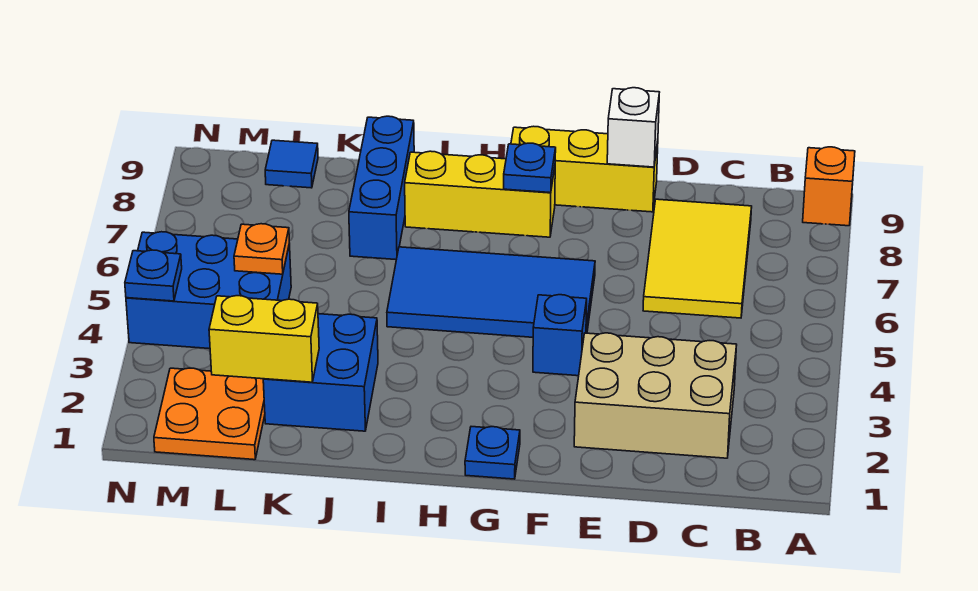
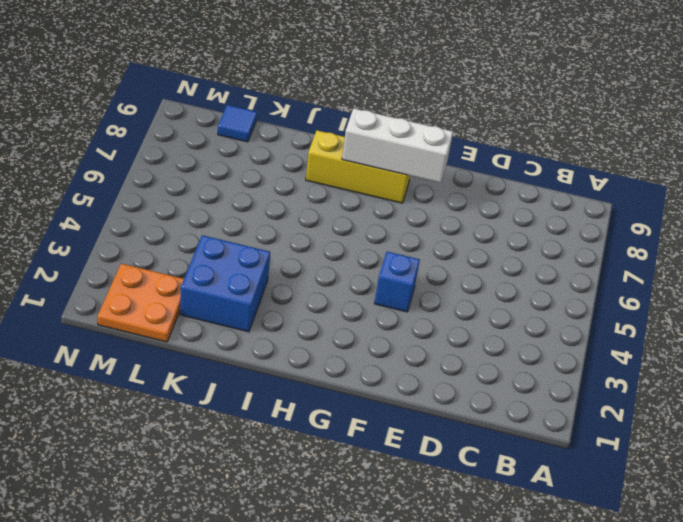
white 1x3 brick [342,108,453,183] -> blue 1x1 plate [504,143,556,193]
none -> orange 1x1 brick [803,147,855,226]
none -> tan 2x3 brick [574,333,737,458]
none -> yellow 2x3 tile [643,199,752,318]

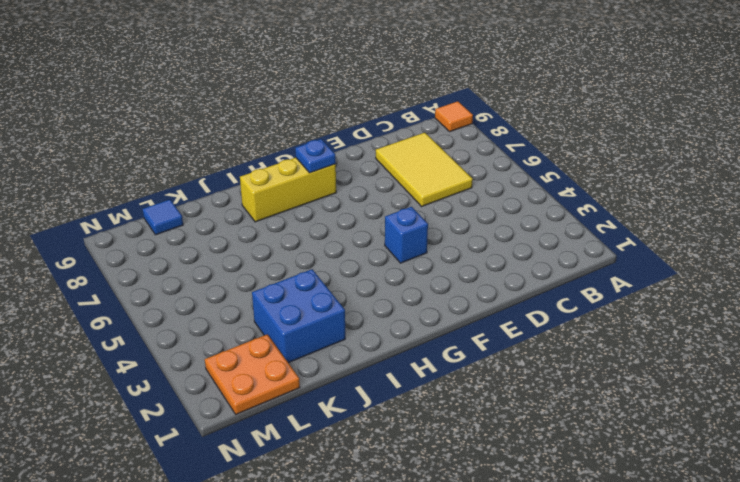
orange 1x1 tile [435,101,473,132] -> orange 1x1 brick [803,147,855,226]
none -> tan 2x3 brick [574,333,737,458]
none -> yellow 1x3 brick [511,126,658,212]
none -> blue 2x4 tile [387,247,595,337]

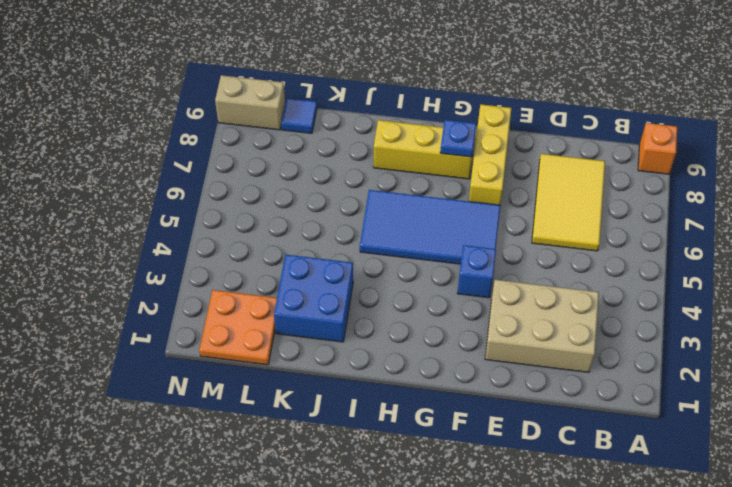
yellow 1x3 brick [469,105,511,205] -> yellow 1x3 brick turned to [511,126,658,212]
tan 1x2 brick [215,75,285,130] -> none
none -> blue 1x1 plate [465,427,520,479]
none -> blue 1x3 brick [349,116,414,260]
none -> blue 2x3 brick [126,232,291,349]

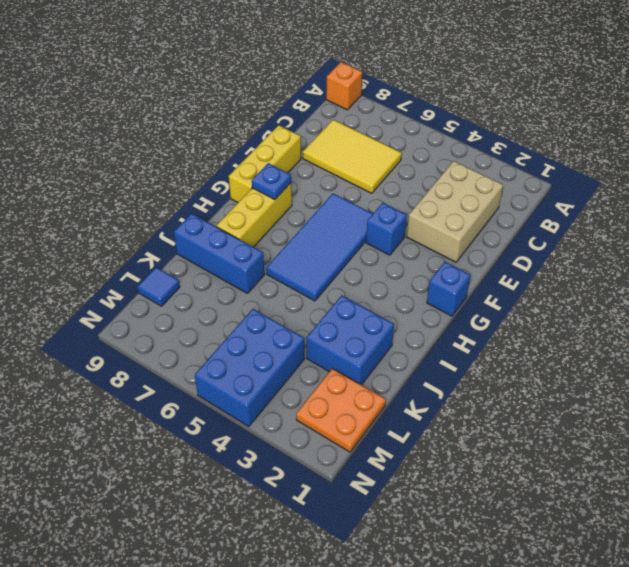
blue 1x1 brick [427,262,471,316] -> blue 1x1 plate [465,427,520,479]
none -> white 1x1 brick [607,88,659,167]
none -> yellow 1x2 brick [209,296,319,382]
none -> orange 1x1 plate [234,224,289,274]

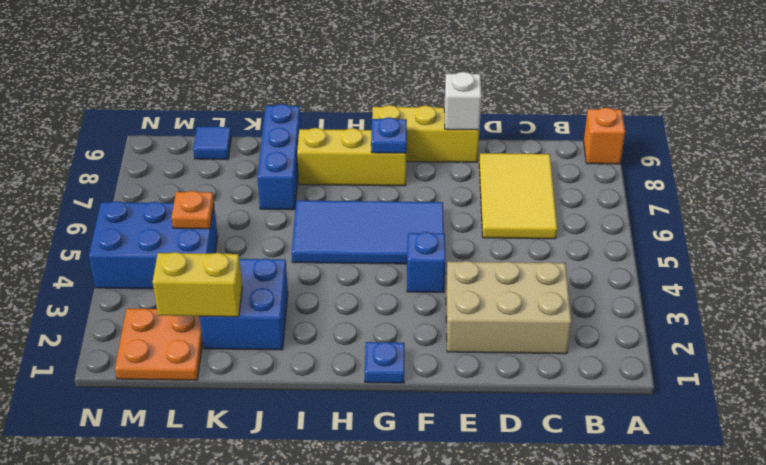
none -> blue 1x1 plate [125,250,182,301]

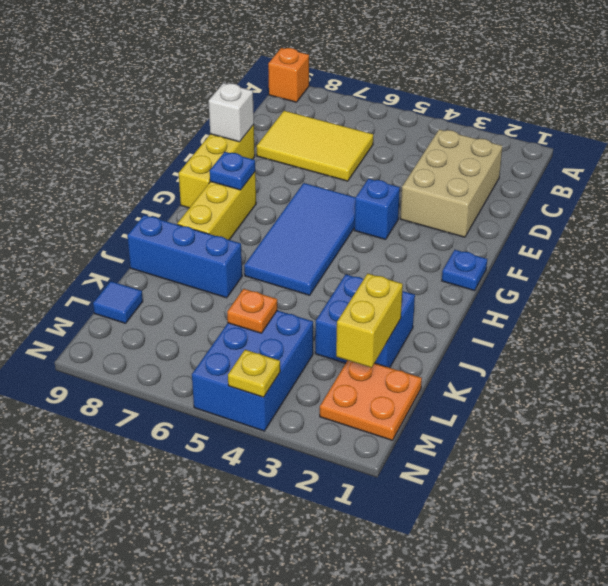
yellow 1x1 plate [228,350,280,397] -> blue 1x1 plate [125,250,182,301]

